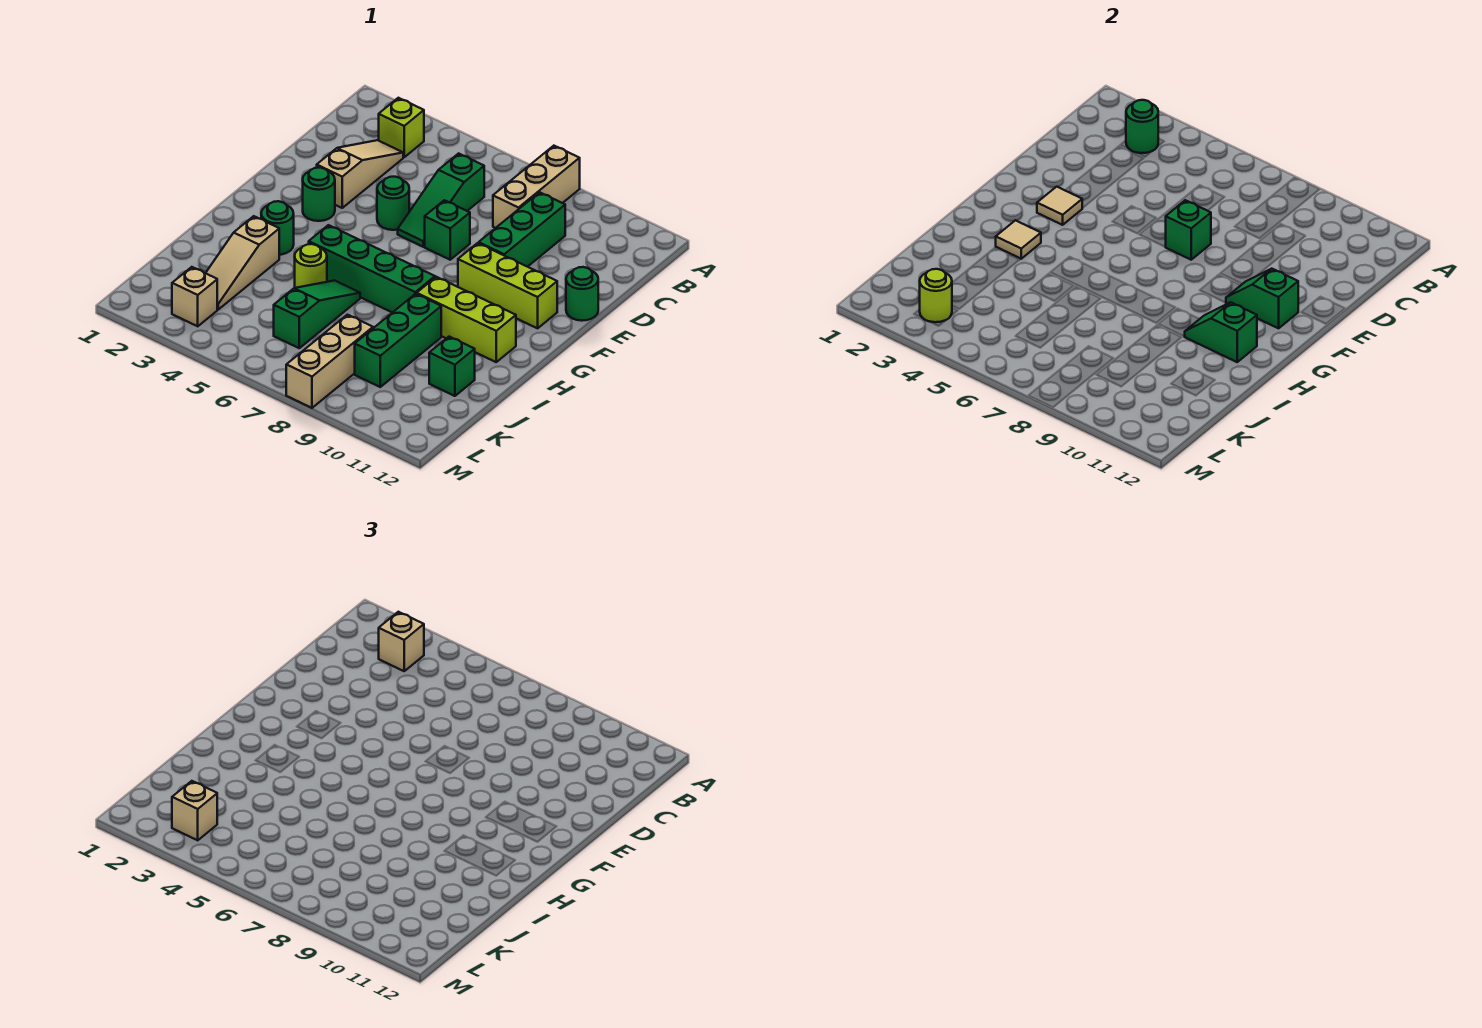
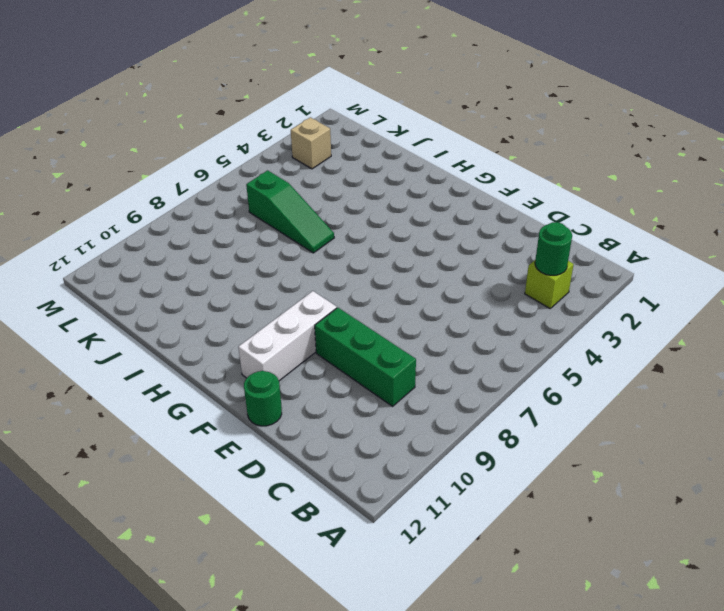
white 1x3 brick [238,291,337,381] -> lime 1x3 brick [458,243,557,328]
none -> tan 1x3 brick [493,146,580,228]
none -> tan 1x3 slope [317,140,403,208]
none -> green 1x3 slope [398,153,484,247]

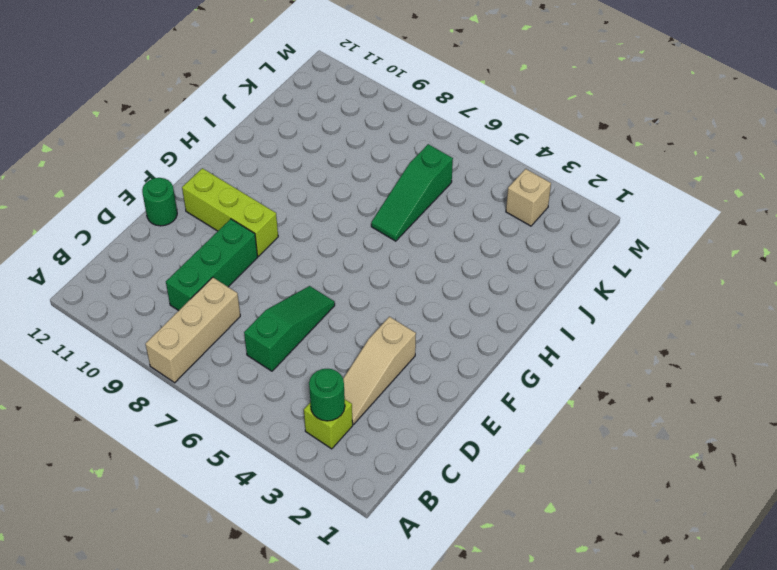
none -> green 1x1 round brick [377,177,409,230]
none -> green 1x1 brick [425,200,470,260]
none -> green 1x1 round brick [303,168,335,221]

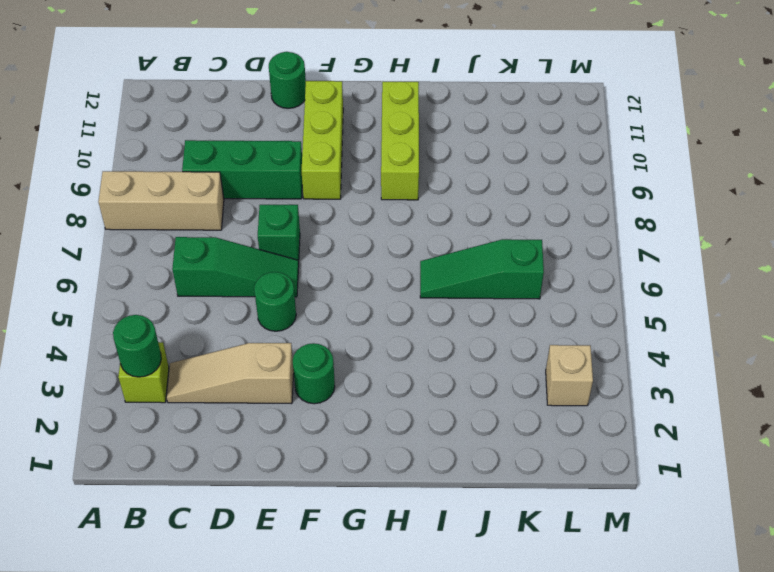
none -> green 1x1 round brick [261,201,294,255]
none -> green 1x4 brick [309,225,435,313]
none -> tan 1x3 slope [206,216,279,309]

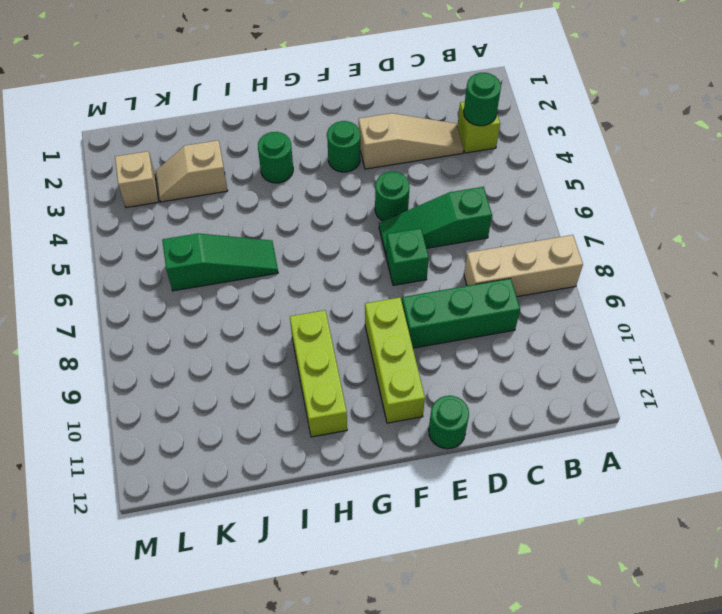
tan 1x2 slope [156,140,228,202] -> tan 1x3 slope [206,216,279,309]
none -> green 1x4 brick [309,225,435,313]
none -> lime 1x1 round brick [295,244,327,288]
none -> green 1x3 brick [355,294,441,387]

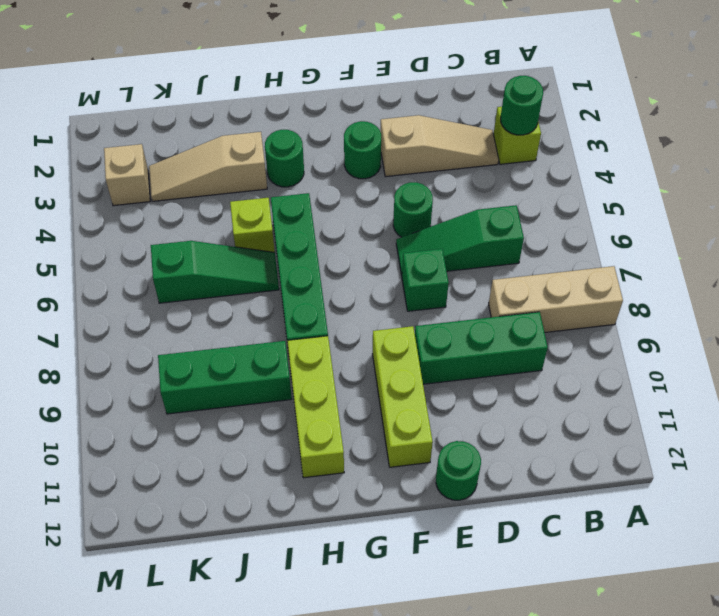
lime 1x1 brick [230,198,275,252] -> lime 1x1 round brick [295,244,327,288]
none -> green 1x1 brick [429,337,475,396]
none -> tan 1x3 brick [286,315,373,408]
none -> green 1x1 brick [1165,200,1211,260]

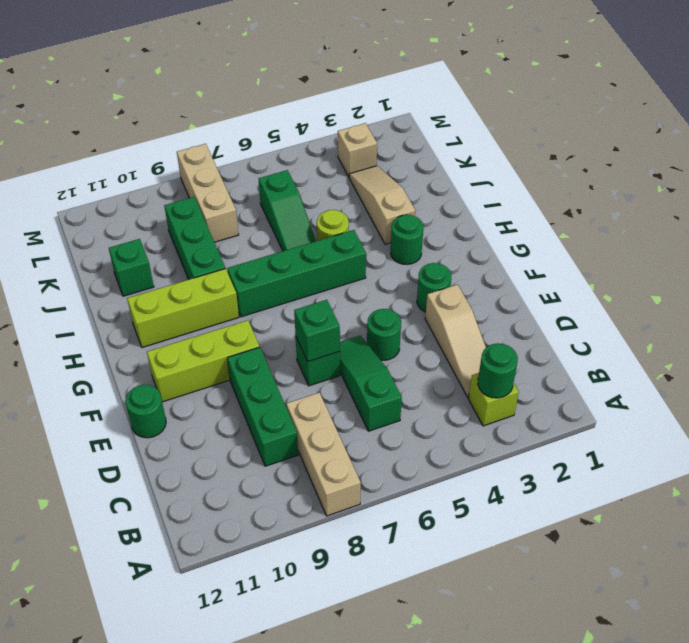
none -> tan 1x1 tile [1037,187,1082,225]
none -> green 1x2 slope [1226,269,1298,328]
none -> tan 1x1 tile [996,220,1041,259]

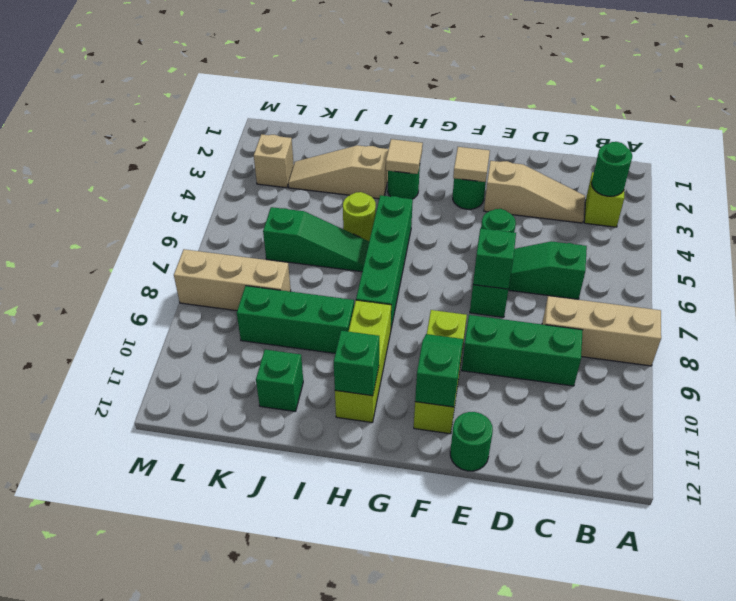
green 1x1 brick [334,331,379,396] -> green 1x2 slope [1184,302,1257,362]
none -> lime 1x1 round brick [920,269,952,322]
none -> tan 1x1 brick [379,612,424,671]
none -> tan 1x1 brick [172,781,217,840]

